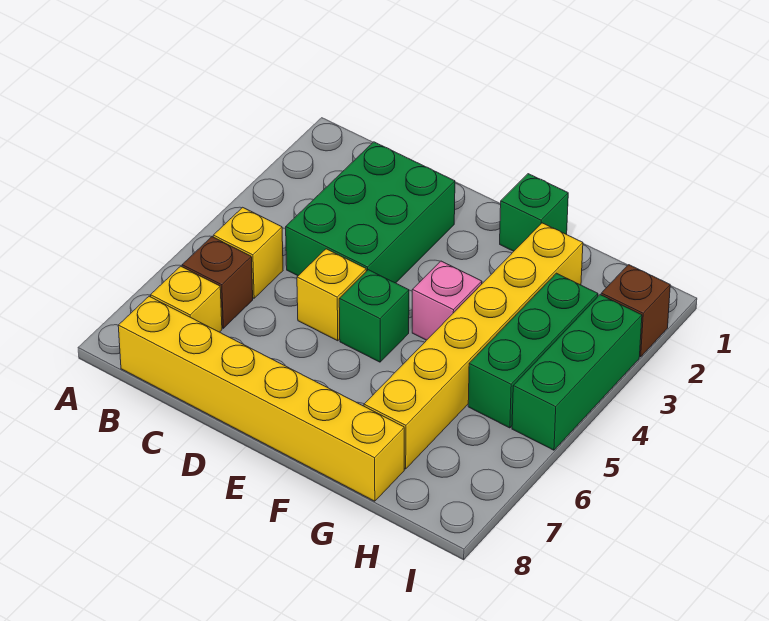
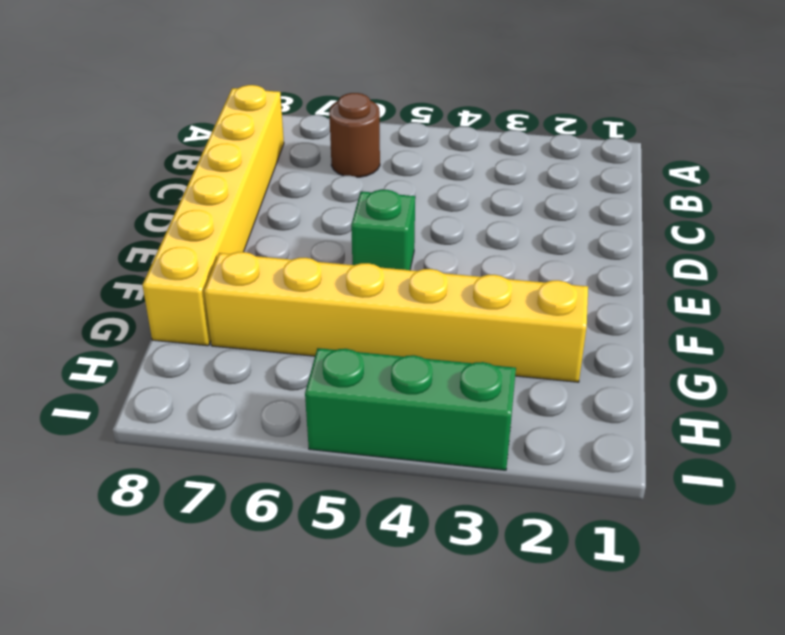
brown 1x1 round brick [329,93,380,177] -> brown 1x1 brick [182,237,253,328]
none -> yellow 1x1 brick [213,207,283,298]
none -> yellow 1x1 brick [151,266,222,332]
none -> green 2x3 brick [286,142,455,283]

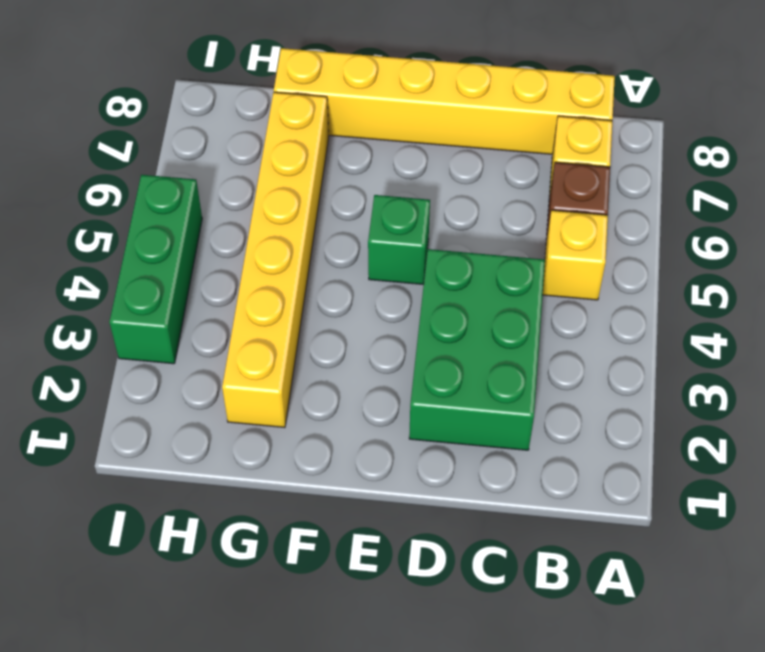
none -> yellow 1x1 brick [297,249,366,341]
none -> green 1x1 brick [500,174,568,251]
none -> pink 1x1 brick [412,261,482,340]

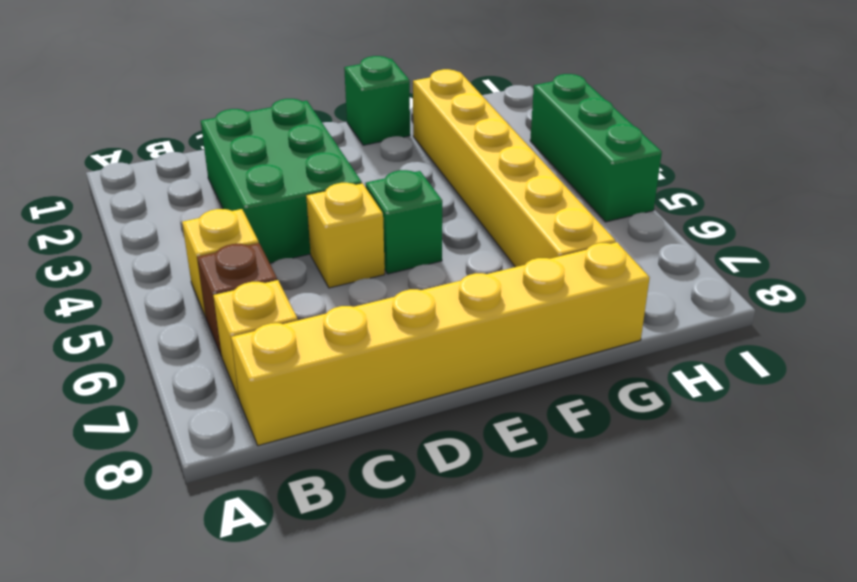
none -> pink 1x1 brick [412,261,482,340]
none -> green 1x3 brick [468,273,598,428]
none -> brown 1x1 brick [601,265,670,357]

